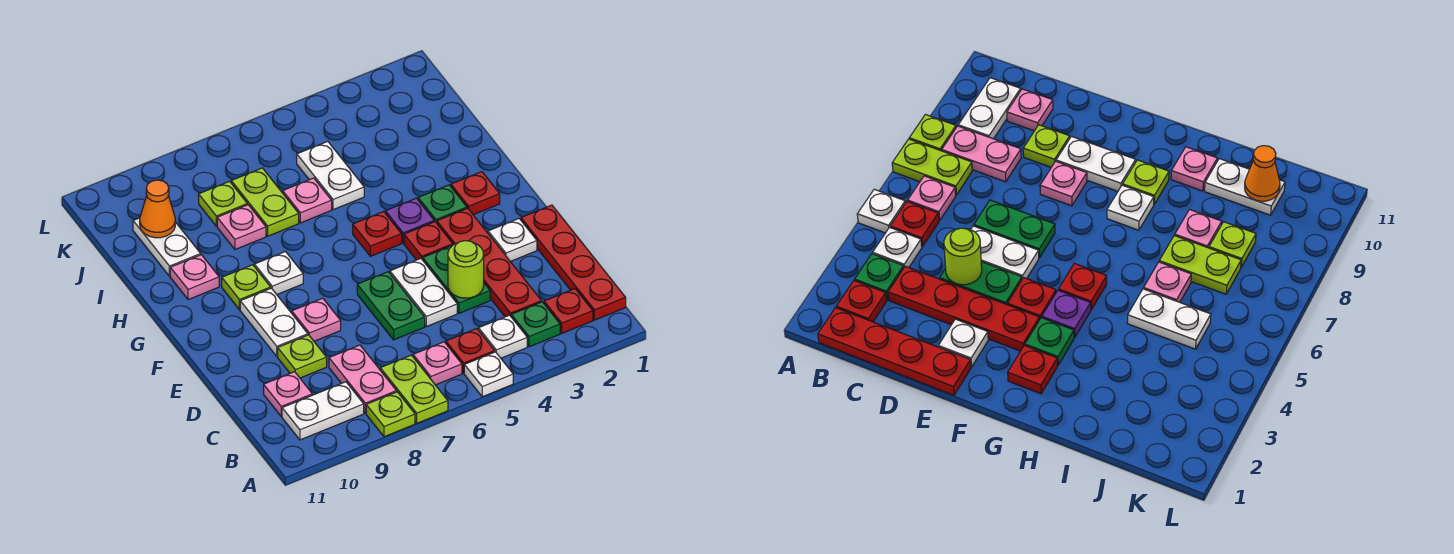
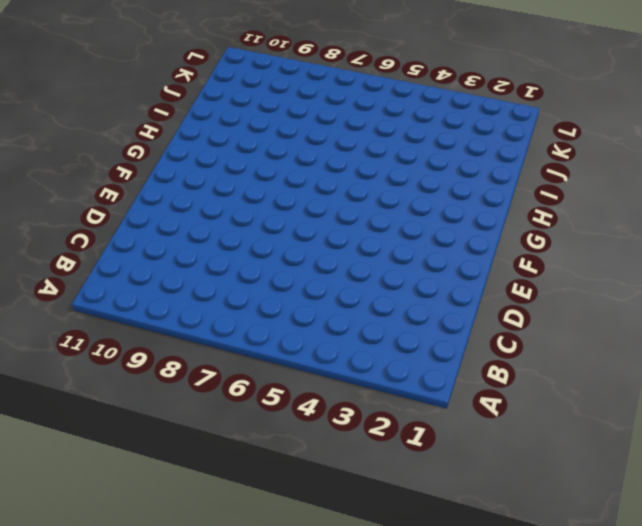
none -> white 1x1 plate [464,352,513,397]
none -> lime 1x2 plate [380,355,448,423]
none -> lime 1x1 plate [366,392,415,437]
none -> red 1x4 plate [521,205,626,320]

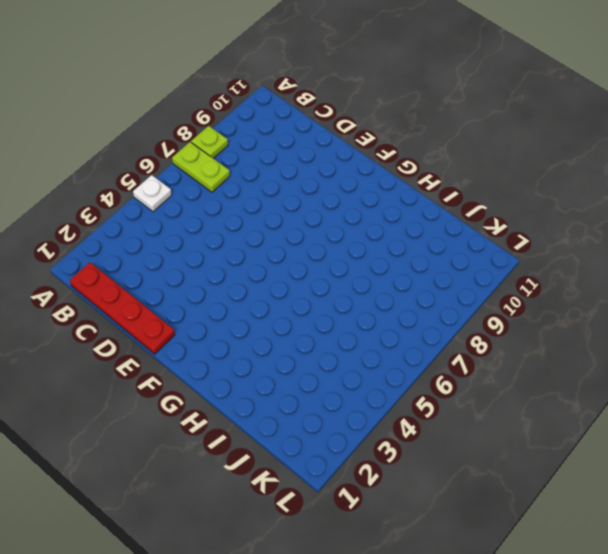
none -> red 1x1 plate [544,289,593,333]
none -> green 1x1 plate [511,302,560,347]
none -> white 1x1 plate [479,315,527,358]
none -> red 1x1 plate [446,329,495,373]

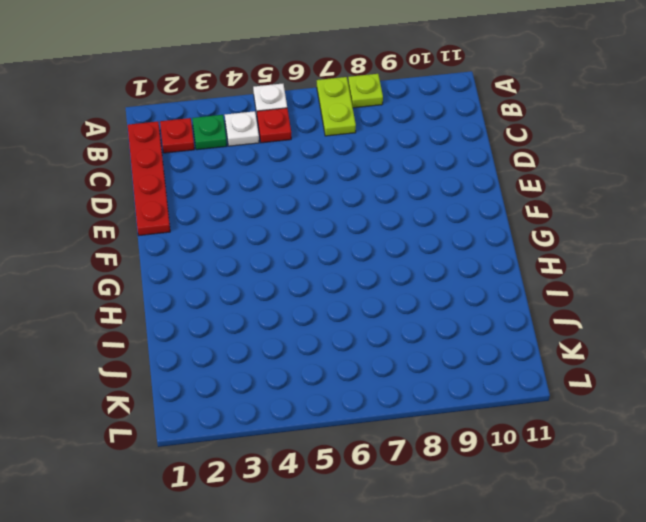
none -> pink 1x1 plate [413,342,462,385]
none -> pink 1x2 plate [329,345,397,413]
none -> white 1x2 plate [282,382,364,440]
none -> red 1x4 plate [437,208,542,317]

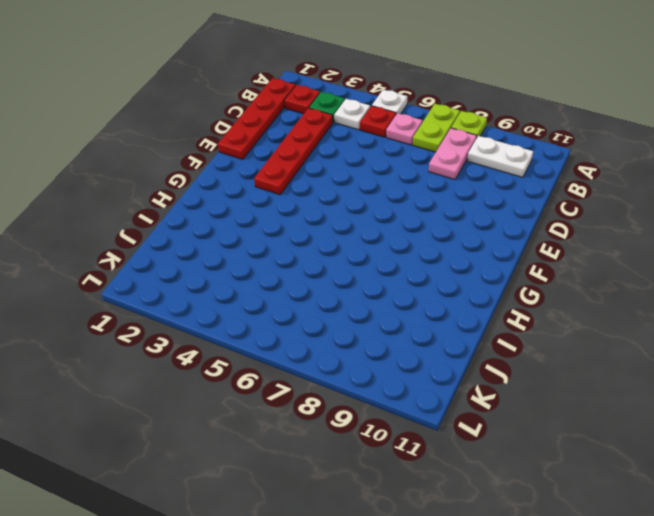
none -> pink 1x1 plate [264,372,312,417]
none -> green 1x2 plate [423,246,490,313]
none -> white 1x2 plate [390,258,457,327]
none -> green 1x2 plate [357,272,425,340]

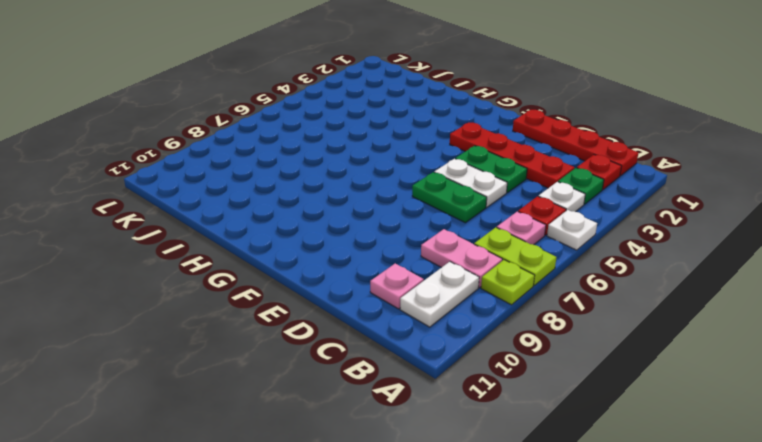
none -> lime 1x1 plate [278,335,327,378]
none -> white 1x1 plate [488,219,537,262]
none -> pink 1x1 plate [292,298,341,341]
none -> white 1x2 plate [240,288,308,356]

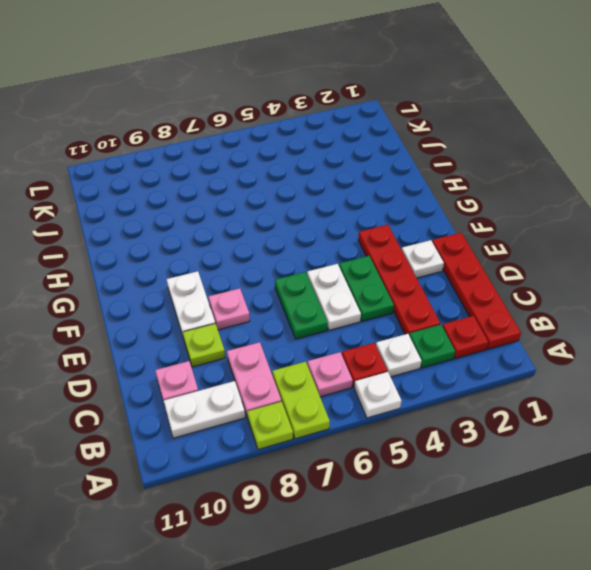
none -> red 1x1 plate [404,222,453,260]
none -> red 1x1 plate [451,172,500,215]
none -> green 1x1 plate [418,185,467,223]
none -> purple 1x1 plate [385,198,434,243]

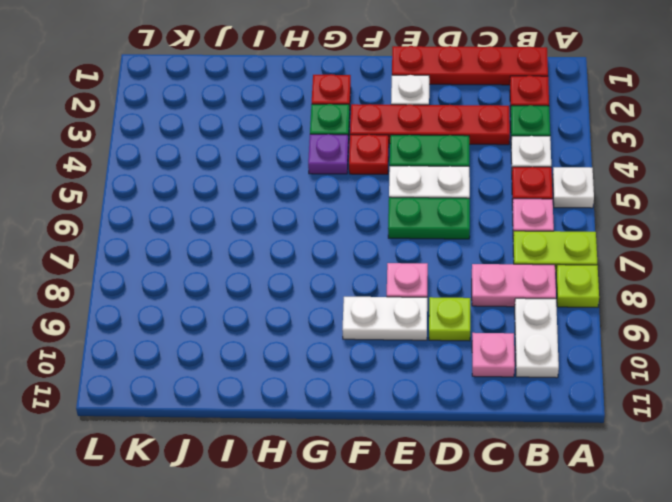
none -> red 1x1 plate [353,212,402,256]
none -> white 1x1 plate [254,252,303,294]
none -> lime 1x1 plate [222,265,271,310]
none -> pink 1x1 plate [170,255,219,300]

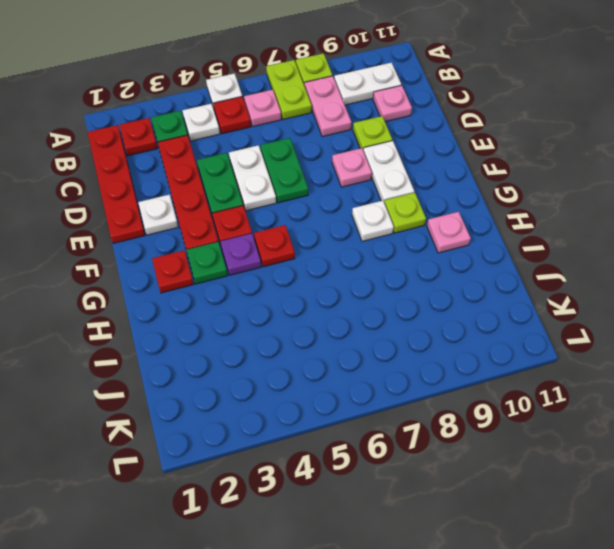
none -> white 1x2 plate [297,141,364,210]
none -> pink 1x1 plate [283,178,332,223]
none -> lime 1x2 plate [231,168,299,236]
none -> pink 1x1 plate [217,205,266,250]

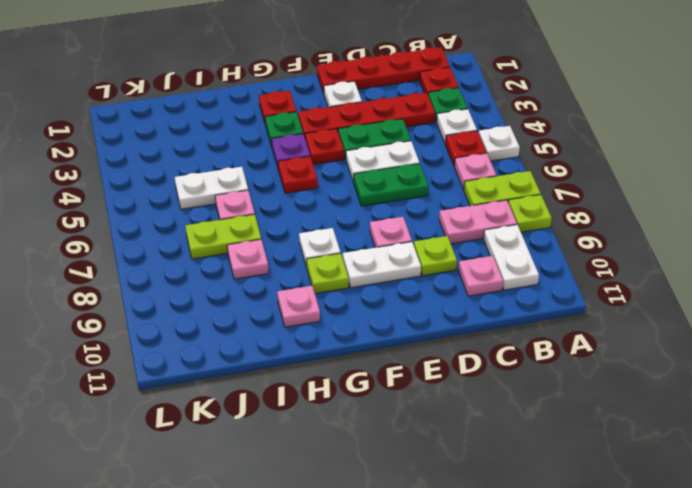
none -> white 1x2 plate [133,218,201,276]
none -> lime 1x1 plate [199,181,247,226]
none -> lime 1x1 round brick [448,241,484,298]
none -> orange 1x1 cone [140,180,175,238]

